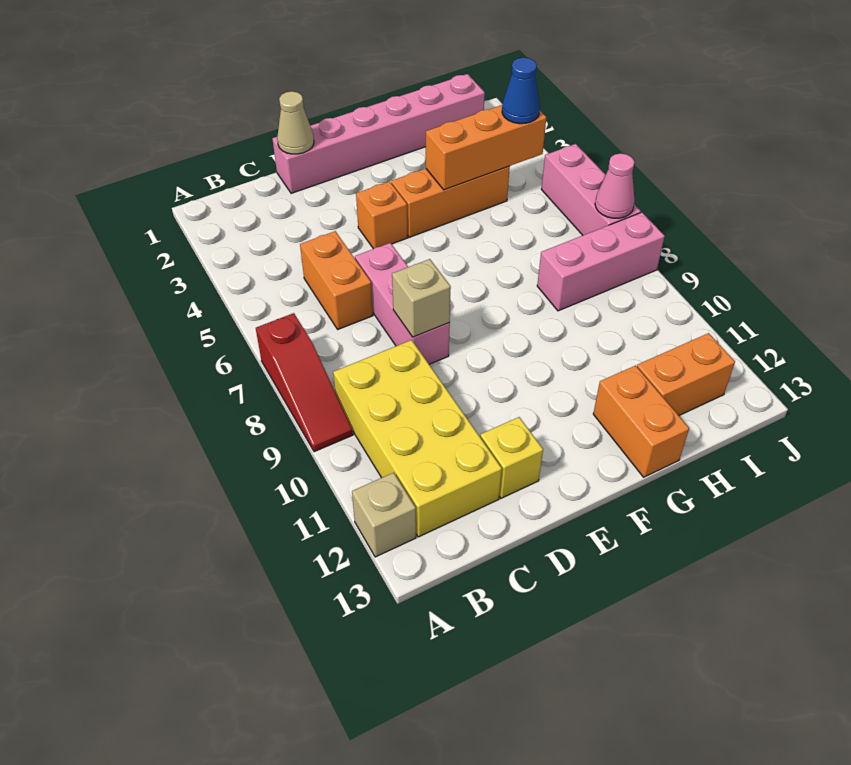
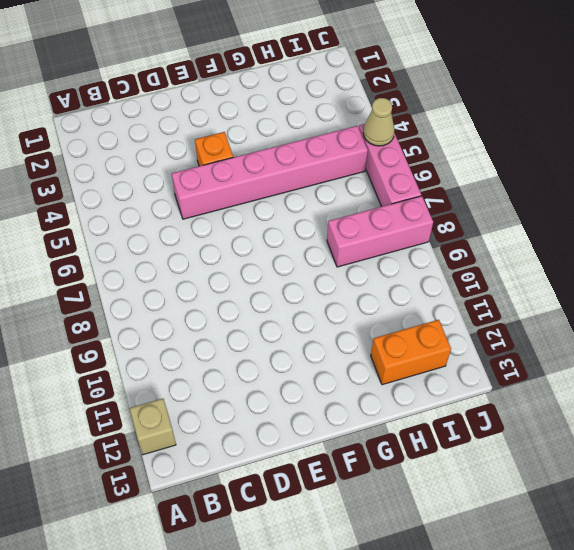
pink 1x6 brick [172,126,368,219] -> pink 1x6 brick moved to [272,74,485,193]
tan 1x1 cone [363,98,395,146] -> tan 1x1 cone moved to [277,91,314,154]
none -> red 1x3 slope [256,313,353,452]
none -> yellow 2x4 brick [333,340,502,537]
none -> orange 1x2 brick [300,231,373,329]

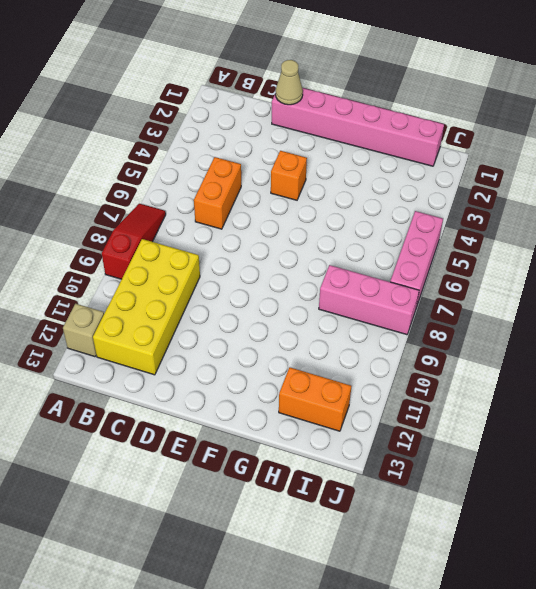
red 1x3 slope [102,204,166,279] -> red 1x3 slope turned to [256,313,353,452]
none -> pink 1x3 brick [355,243,450,364]
none -> yellow 1x1 brick [480,417,543,498]
none -> orange 1x3 brick [391,166,510,237]

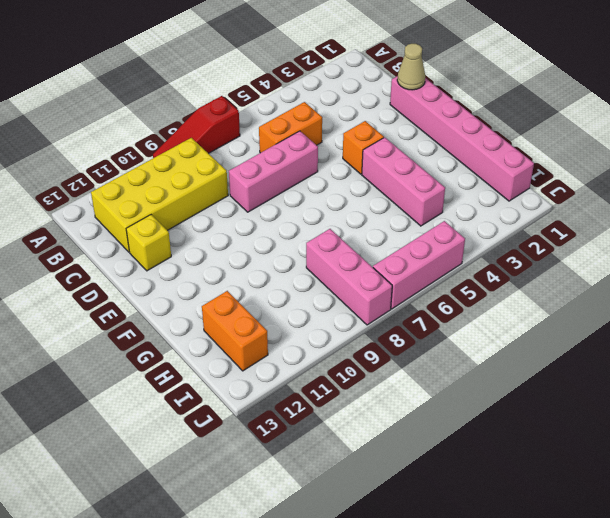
pink 1x3 brick [362,137,445,226] -> orange 1x3 brick [391,166,510,237]
none -> tan 1x1 brick [352,473,416,557]
none -> orange 1x2 brick [593,365,689,477]
none -> tan 1x1 brick [392,259,451,337]

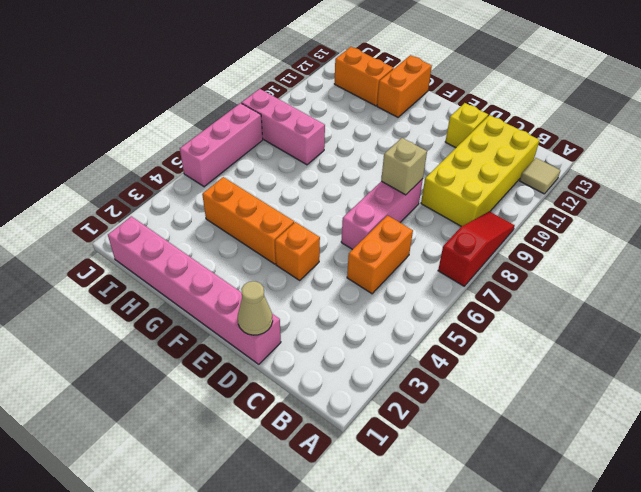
tan 1x1 tile [520,158,561,194] -> tan 1x1 brick [352,473,416,557]
none -> orange 1x3 brick [426,105,546,190]
none -> pink 1x1 cone [595,154,635,218]
none -> blue 1x1 cone [502,58,540,124]

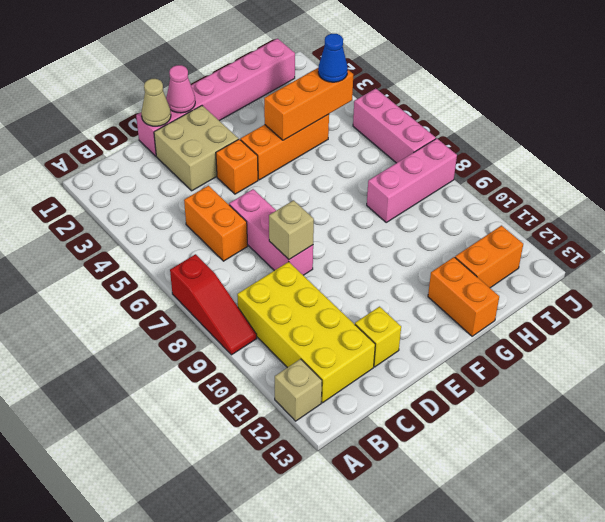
tan 2x2 brick [154,106,238,191] -> none
pink 1x1 cone [166,65,195,113] -> pink 1x1 cone moved to [595,154,635,218]

